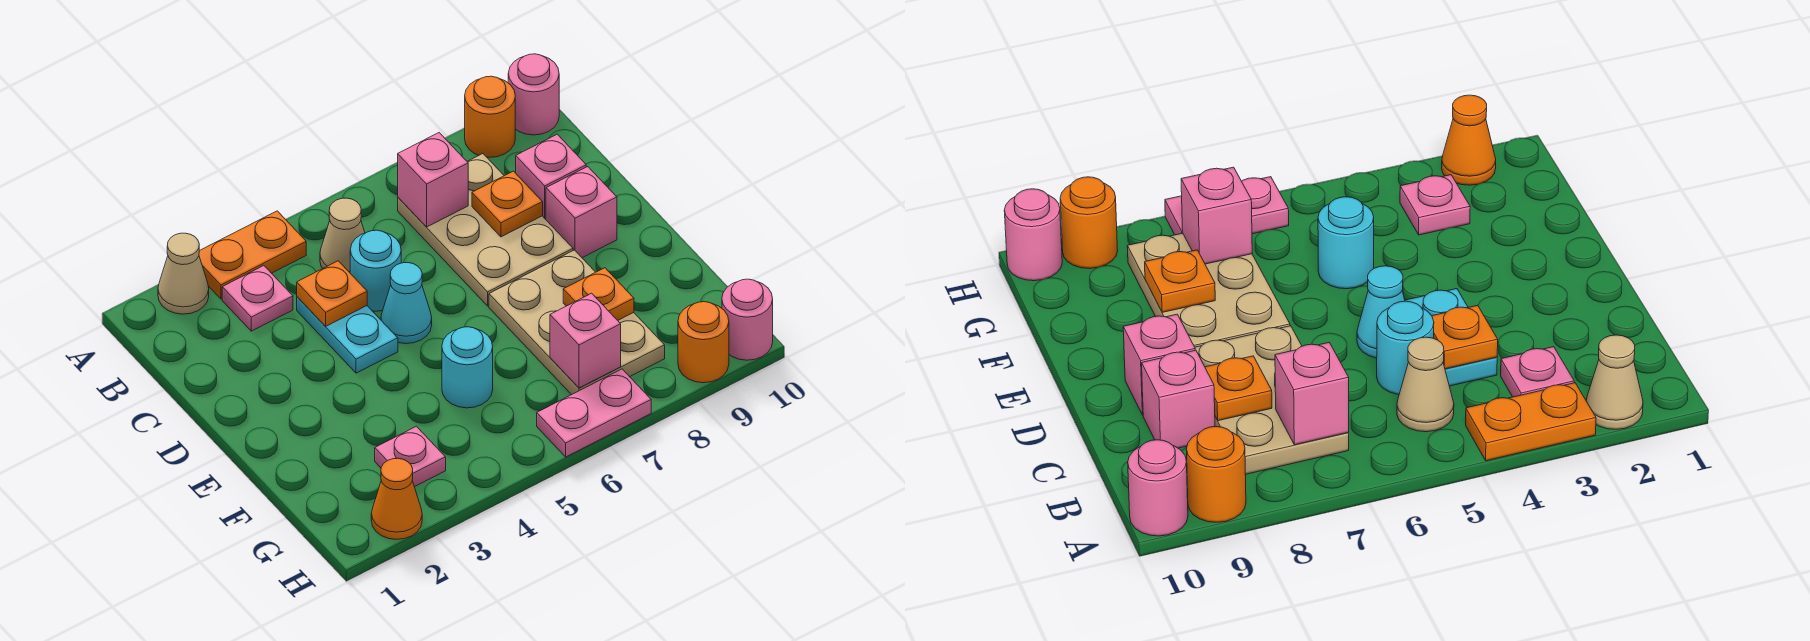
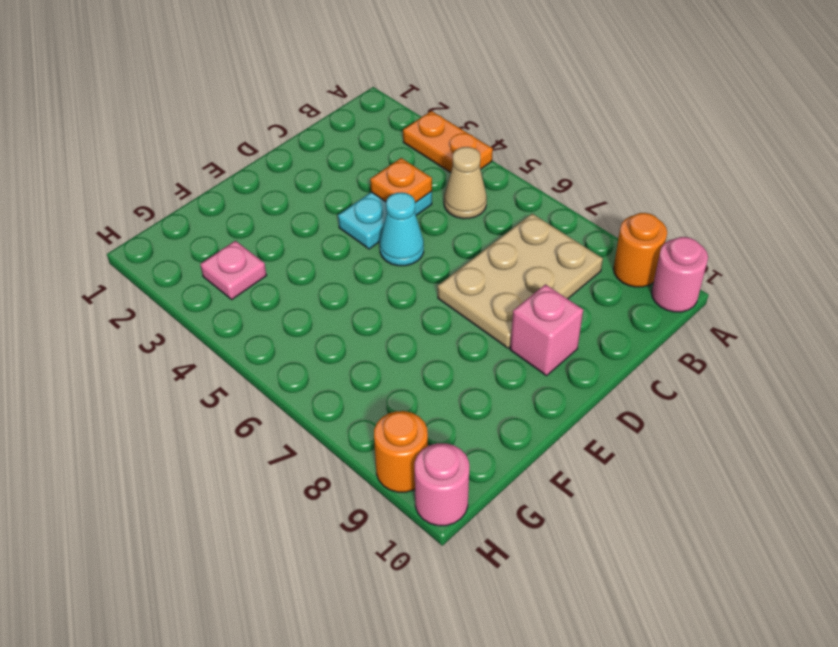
none -> tan 1x1 cone [158,233,209,314]
none -> pink 1x1 plate [222,266,293,331]
none -> cyan 1x1 round brick [350,230,401,311]

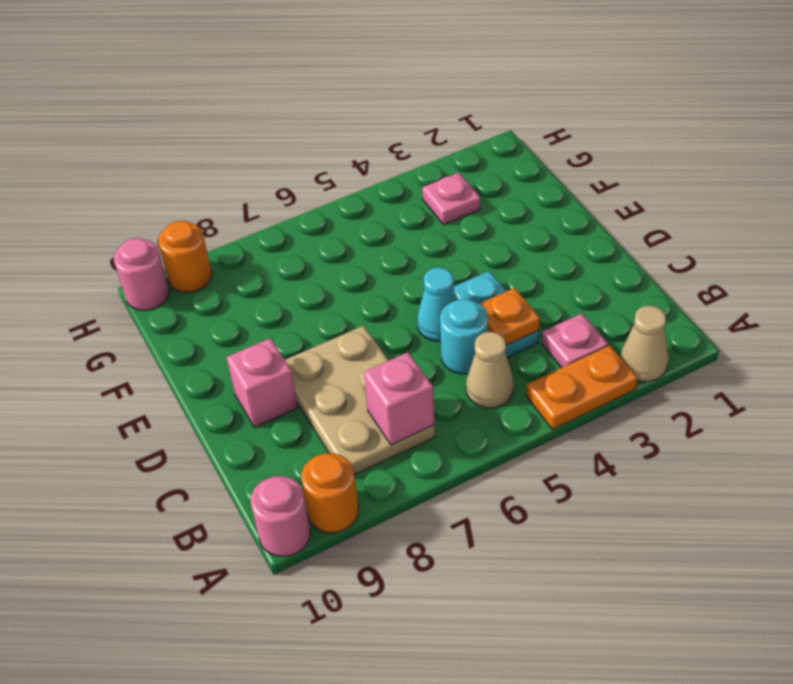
none -> pink 1x1 brick [516,134,586,219]
none -> tan 2x3 plate [489,250,665,395]
none -> cyan 1x1 round brick [442,327,493,408]

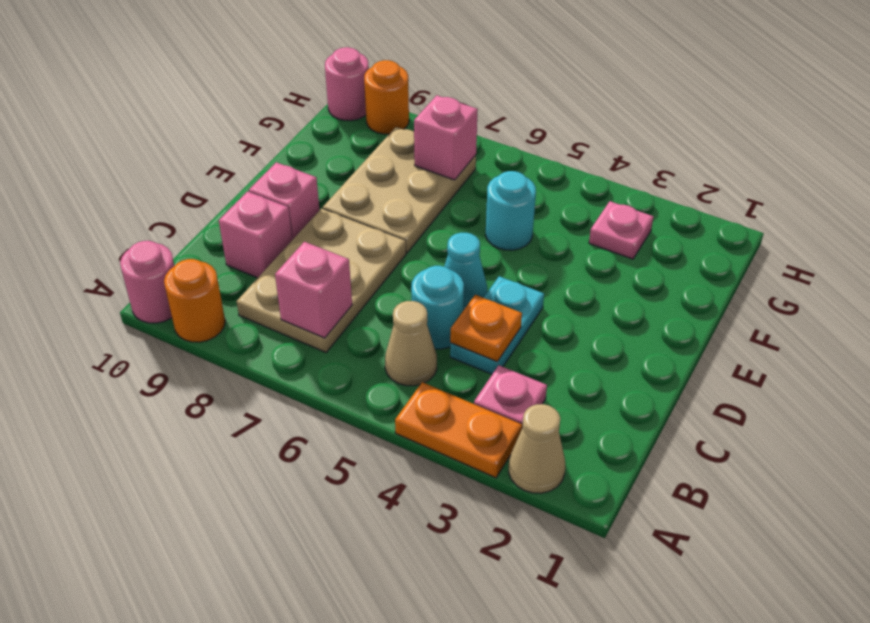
none -> orange 1x1 cone [371,458,422,539]
none -> pink 1x2 plate [537,369,651,457]
none -> orange 1x1 plate [472,171,543,237]

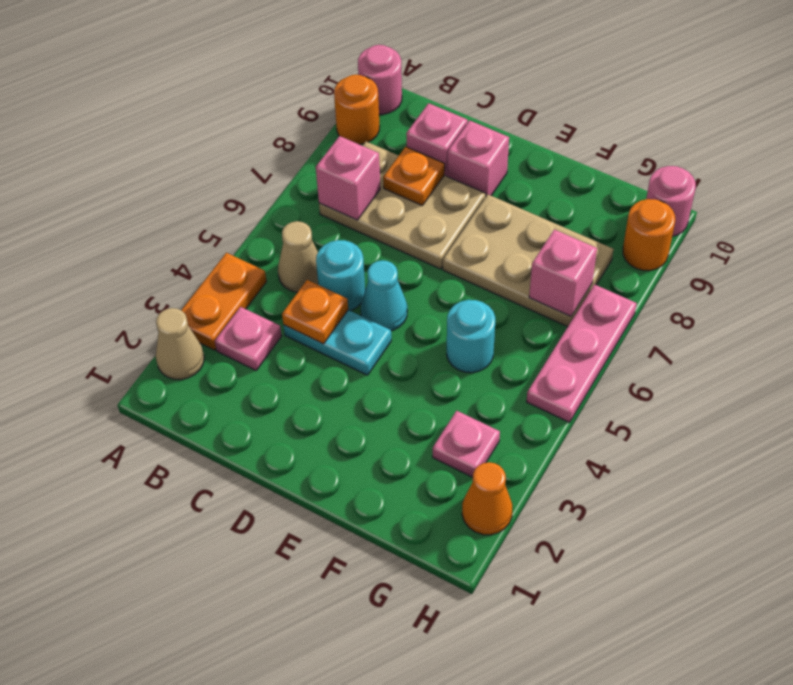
pink 1x3 plate [526,284,637,422] -> pink 1x2 plate [537,369,651,457]
none -> orange 1x1 plate [563,268,634,320]

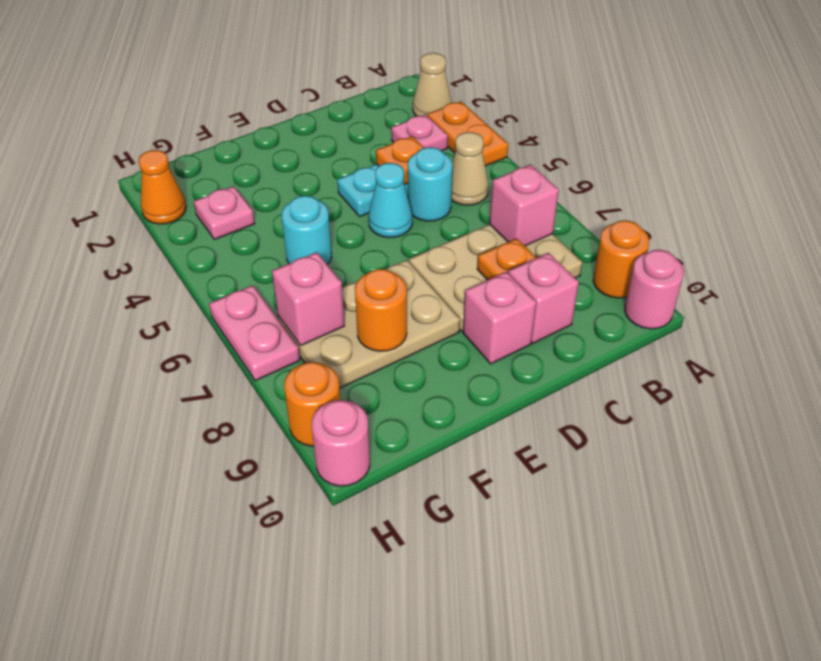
orange 1x1 round brick [355,269,407,351] -> orange 1x1 plate [563,268,634,320]

